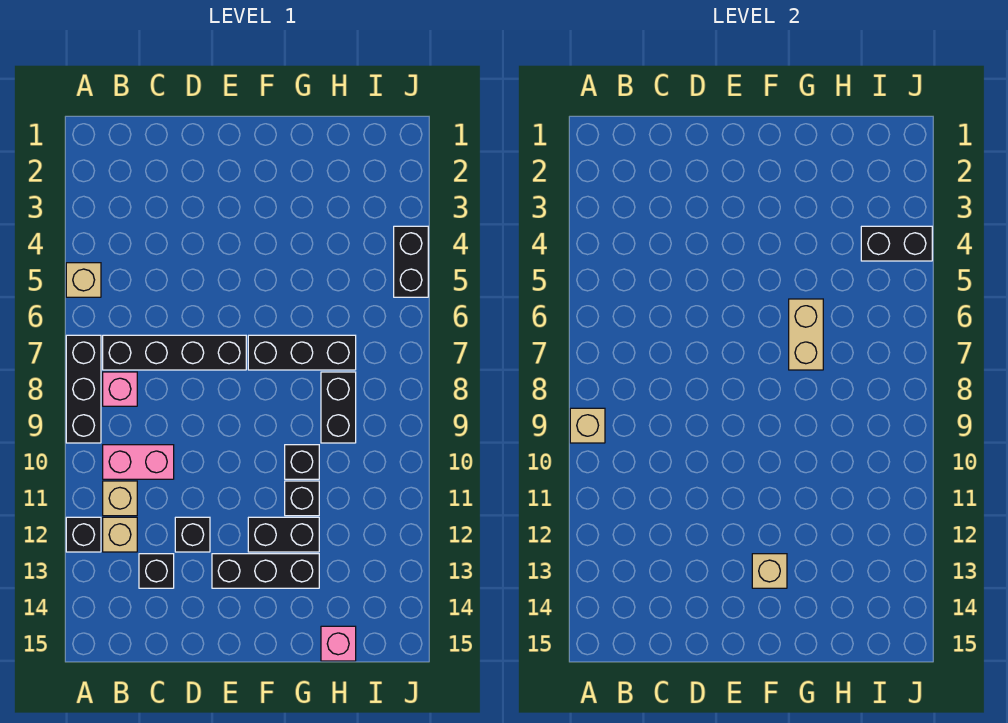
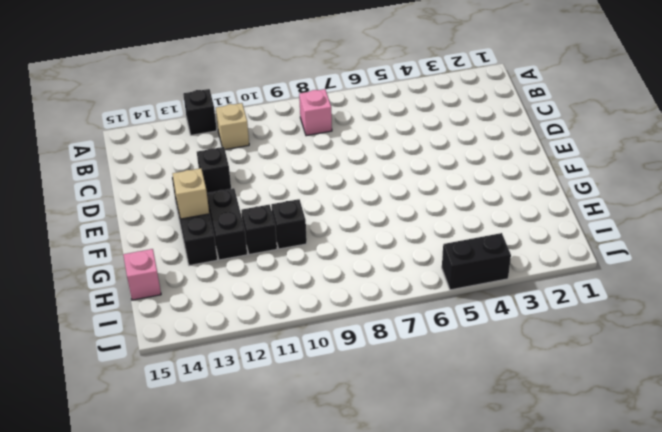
none -> tan 1x1 brick [66,263,101,297]
none -> black 1x3 brick [66,335,101,443]
none -> black 1x4 brick [103,335,246,370]

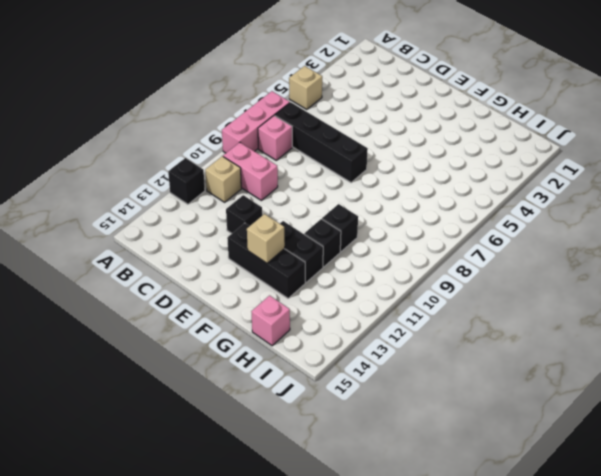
pink 1x3 brick [222,91,290,153] -> black 1x3 brick [66,335,101,443]
none -> tan 1x1 brick [103,517,137,552]
none -> black 1x1 brick [139,554,174,588]
none -> black 1x3 brick [248,335,356,370]

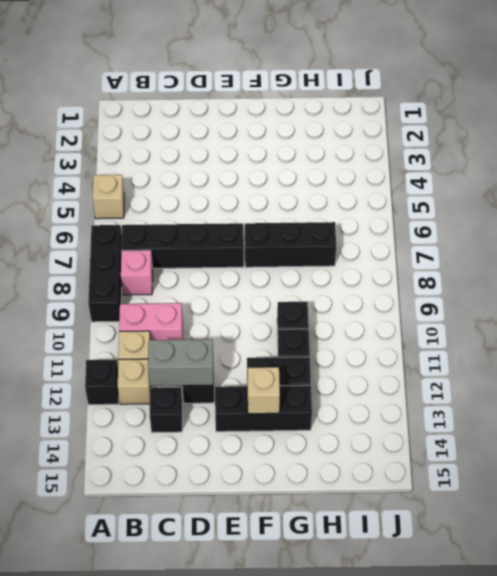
grey 1x2 brick [148,339,213,386] -> none
none -> black 1x2 brick [321,372,356,443]
none -> pink 1x1 brick [321,626,356,661]
none -> black 1x2 brick [394,226,428,297]

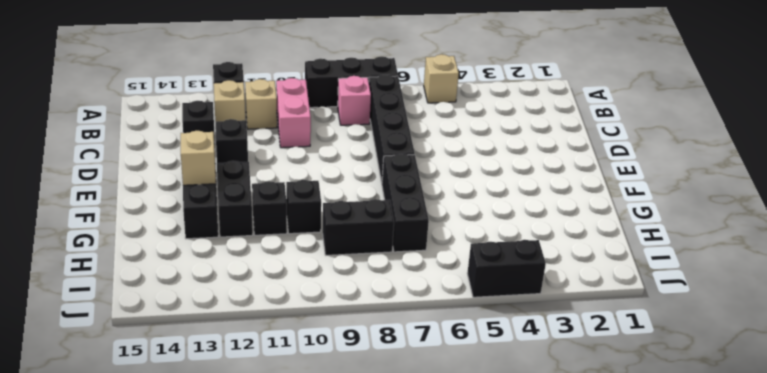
none -> pink 1x1 brick [321,626,356,661]
none -> tan 1x1 brick [570,408,605,443]
none -> tan 1x2 brick [789,299,823,370]

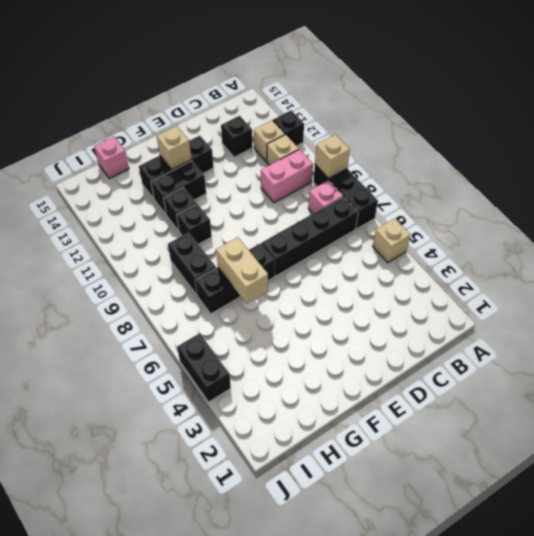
none -> black 1x1 brick [175,517,210,552]
none -> black 1x2 brick [861,226,932,261]

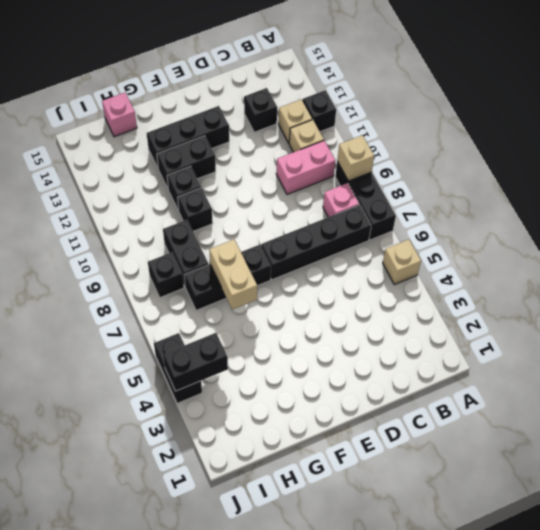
black 1x1 brick [148,252,184,298] -> black 1x1 brick moved to [175,517,210,552]
none -> tan 1x1 brick [752,554,787,588]

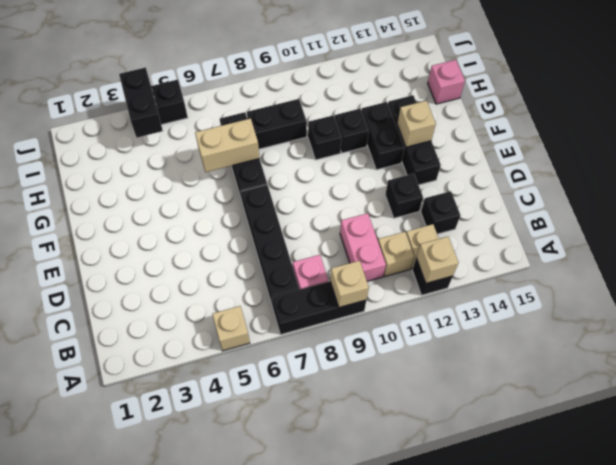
tan 1x1 brick [416,237,459,283] -> none

